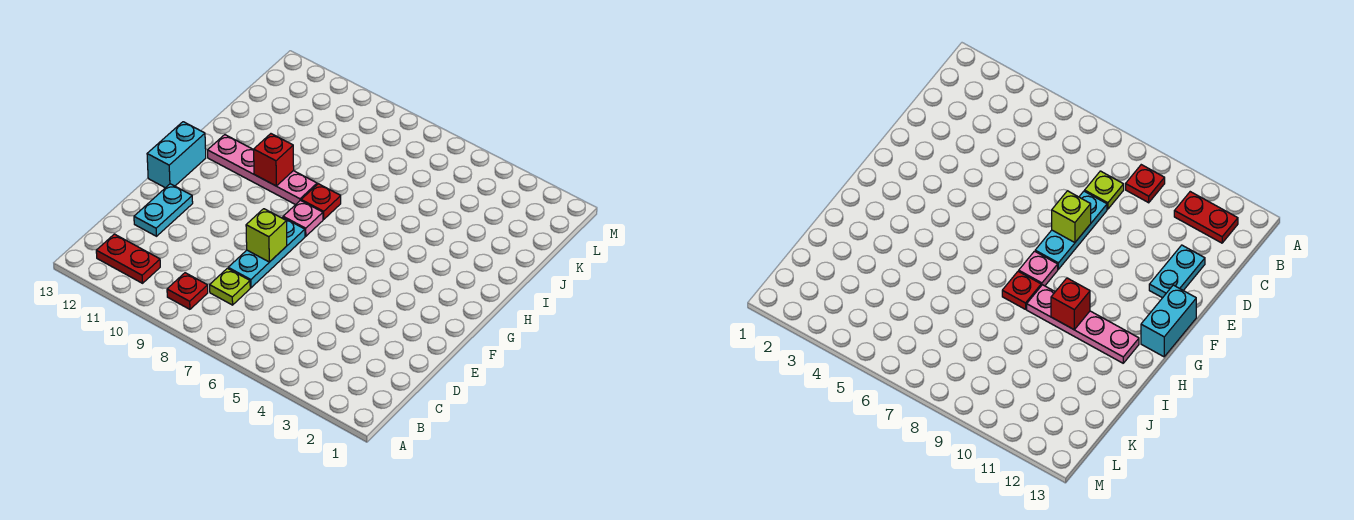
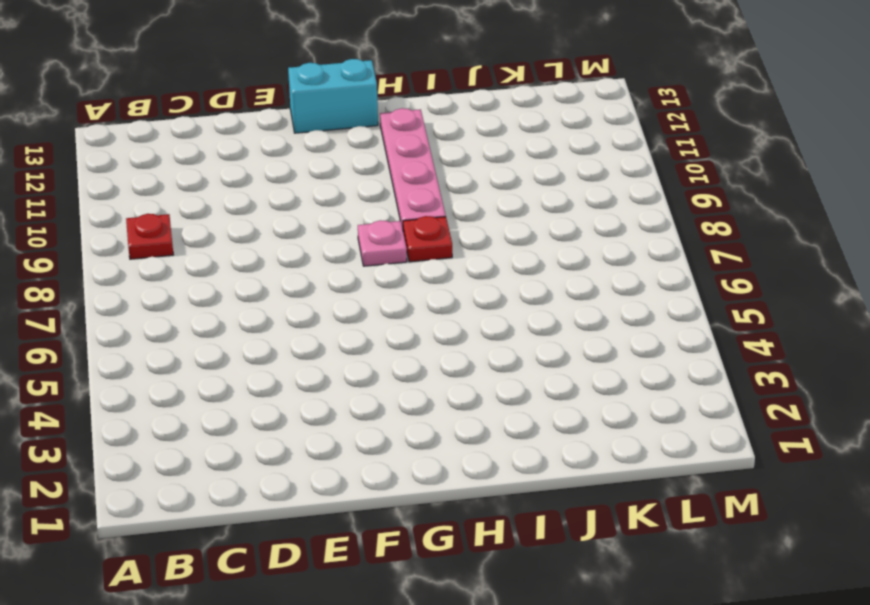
none -> red 1x2 plate [96,234,160,283]
none -> lime 1x1 plate [210,268,250,305]

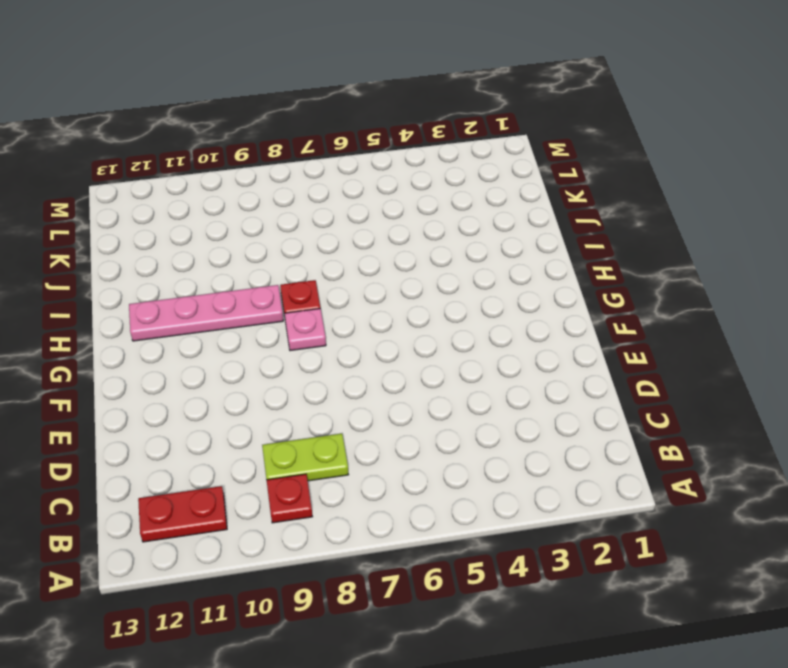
lime 1x2 plate [262,434,348,481] -> lime 1x1 plate [210,268,250,305]
none -> cyan 1x3 plate [228,217,305,288]
none -> cyan 1x2 plate [134,184,193,236]

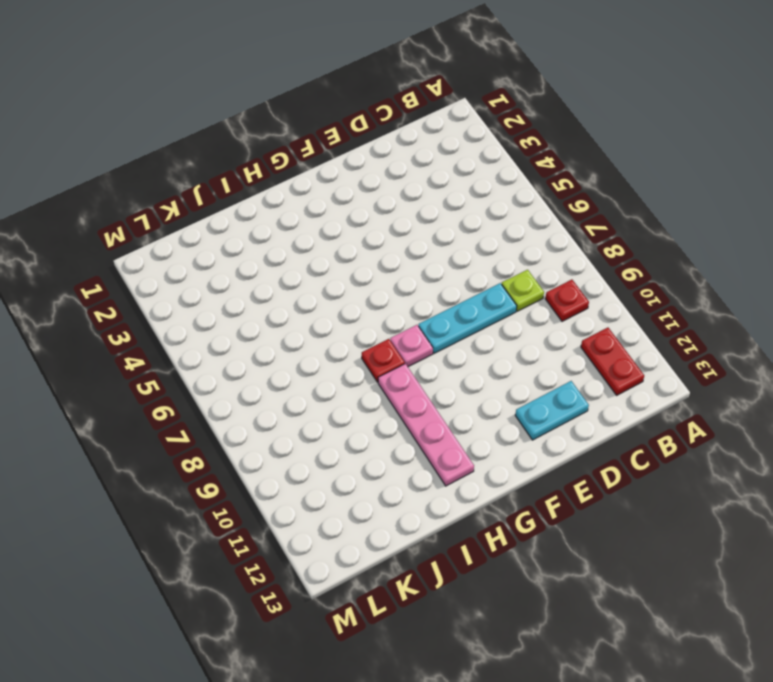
none -> cyan 1x2 brick [147,122,206,188]
none -> lime 1x1 brick [246,209,287,262]

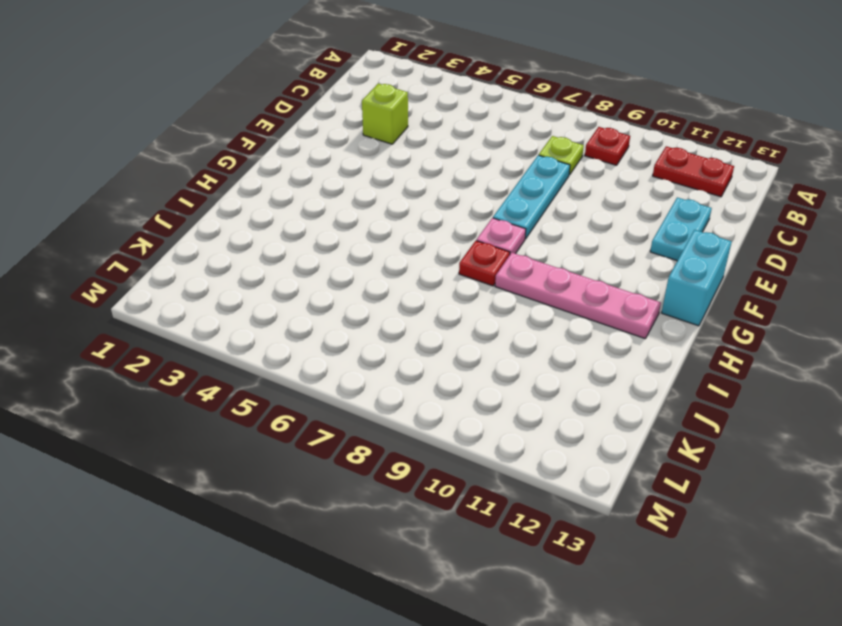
lime 1x1 brick [362,83,408,144] -> lime 1x1 brick moved to [246,209,287,262]
none -> red 1x1 brick [254,134,294,186]

